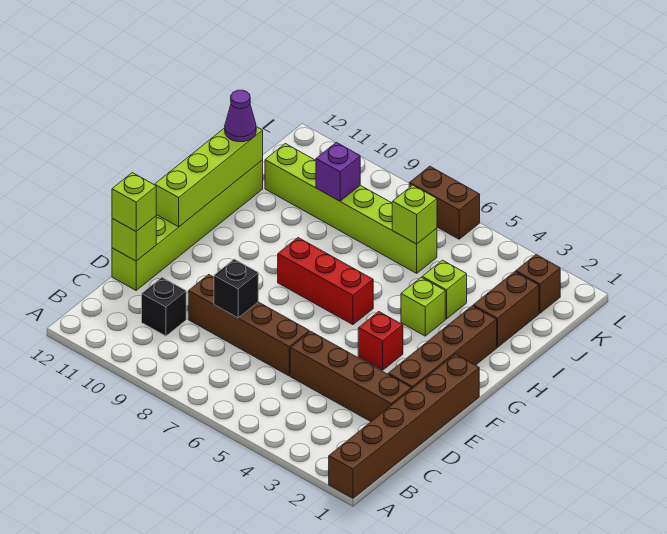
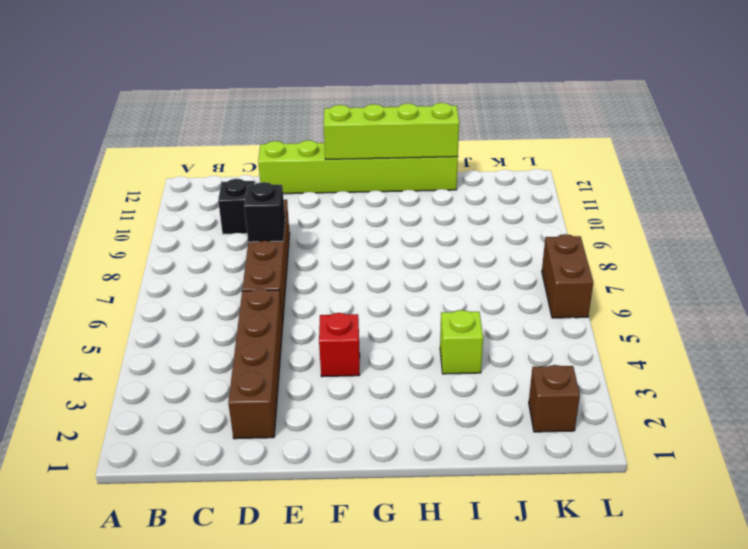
none -> brown 1x6 brick [329,354,479,498]
none -> brown 1x4 brick [388,306,497,389]
none -> red 1x3 brick [278,238,373,325]

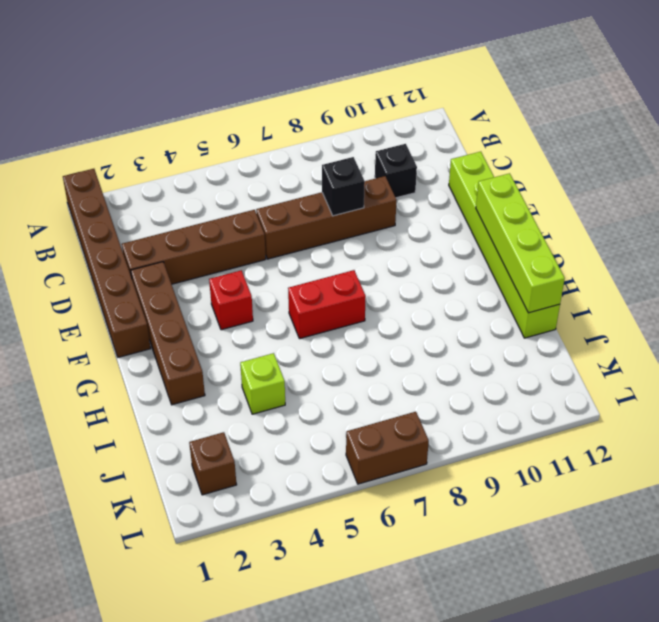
red 1x2 brick [288,270,366,339] -> red 1x3 brick [278,238,373,325]
none -> lime 1x1 brick [401,277,445,336]
none -> brown 1x2 brick [473,272,539,347]
none -> lime 1x6 brick [265,144,437,273]

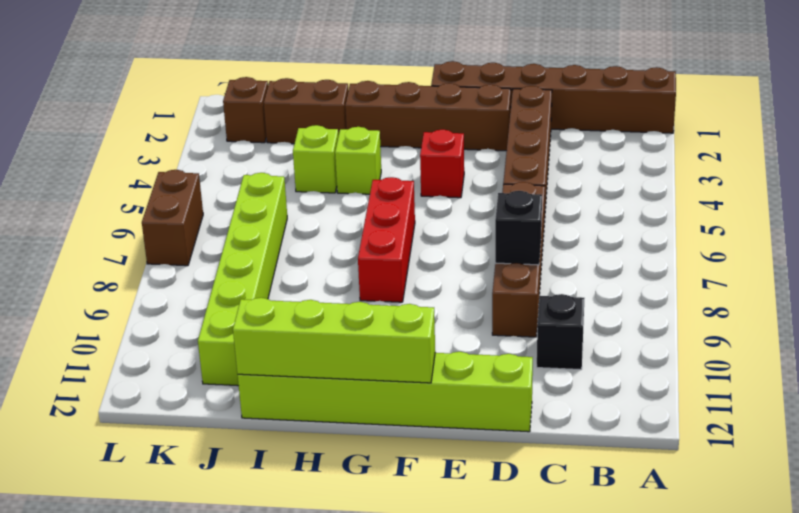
none -> lime 1x1 brick [112,216,156,261]
none -> lime 1x1 brick [392,185,437,244]
none -> purple 1x1 brick [316,142,360,201]

